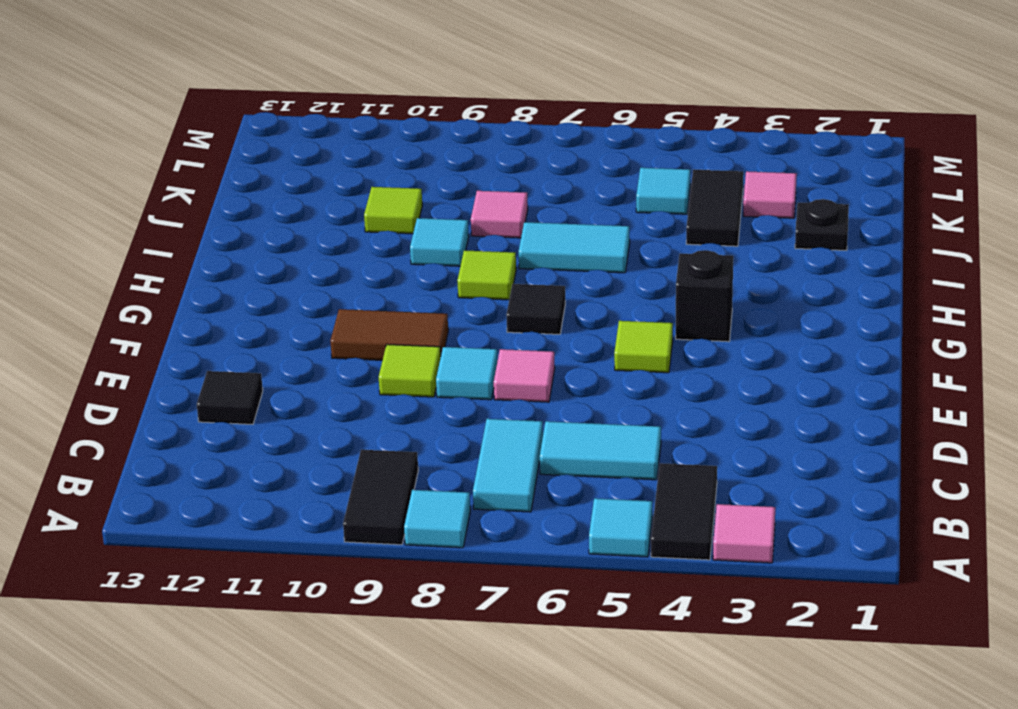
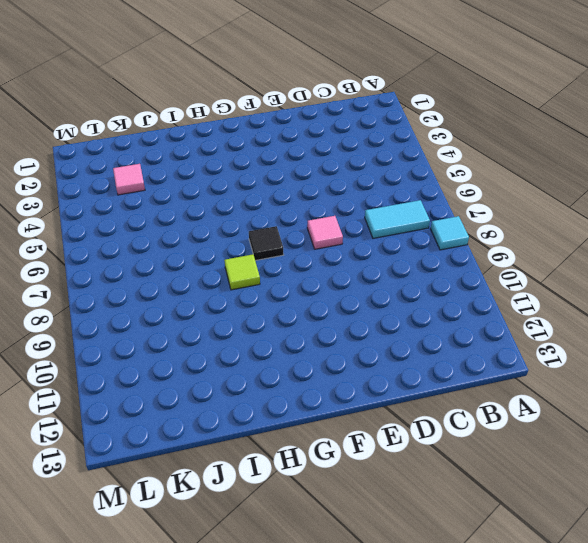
none -> pink 1x1 tile [713,504,775,563]
none -> black 1x2 tile [651,463,717,560]
none -> cyan 1x1 tile [589,498,652,557]

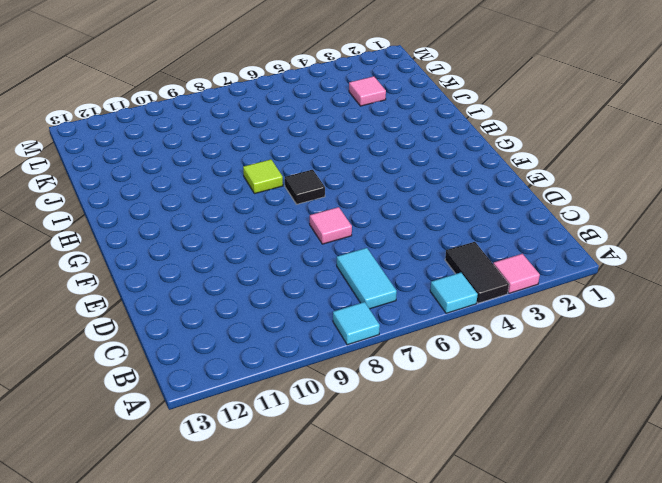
none -> black 1x2 tile [343,450,418,545]
none -> cyan 1x2 tile [540,421,661,480]
none -> black 1x1 tile [197,371,263,424]

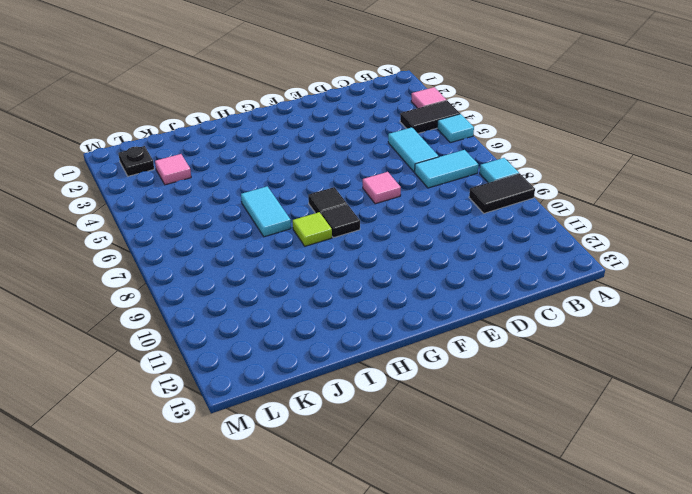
black 1x1 tile [321,204,360,238] -> black 1x1 tile moved to [197,371,263,424]
black 1x1 plate [118,146,154,176] -> black 1x1 plate moved to [795,199,849,250]
none -> cyan 1x1 tile [436,347,498,400]
none -> lime 1x1 tile [379,344,441,397]
none -> lime 1x1 tile [614,321,673,373]

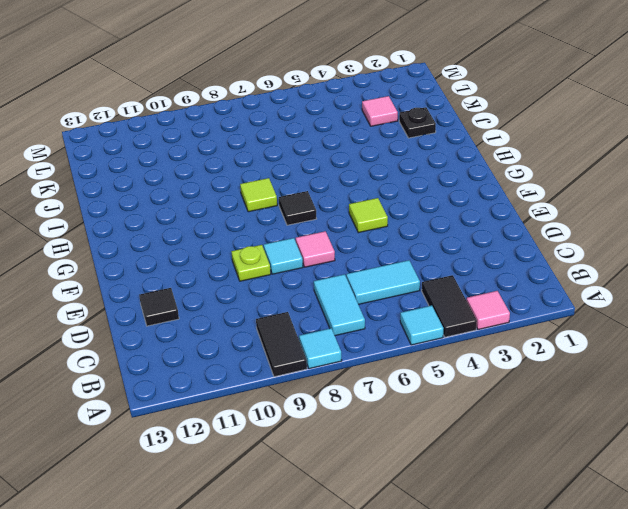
lime 1x1 plate [231,245,271,281] -> lime 1x1 tile [379,344,441,397]
none -> brown 1x2 tile [330,309,448,360]
none -> black 1x1 brick [676,250,733,342]
none -> cyan 1x2 tile [519,222,630,273]

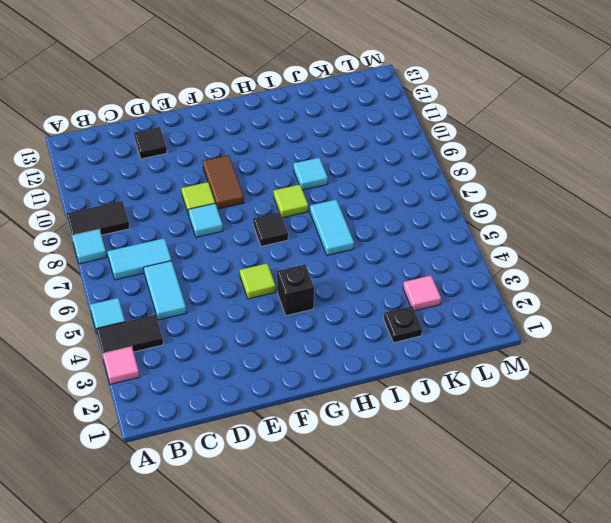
none -> pink 1x1 tile [494,349,555,402]
none -> black 1x2 tile [686,170,743,246]
none -> pink 1x1 tile [471,191,528,238]

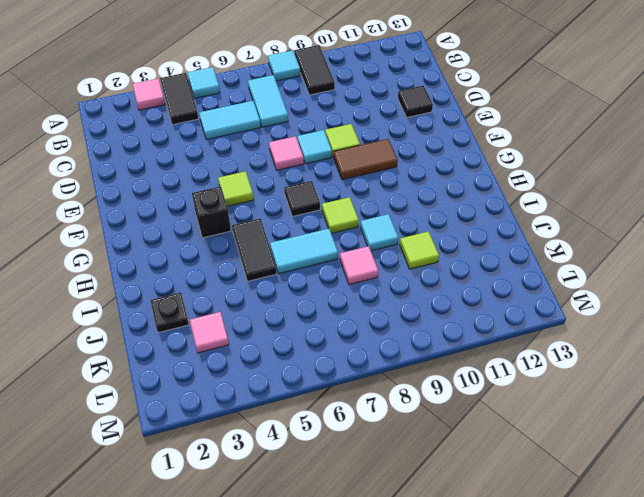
black 1x2 tile [232,218,277,281] -> black 1x2 tile moved to [686,170,743,246]
none -> cyan 1x1 tile [636,168,690,214]

